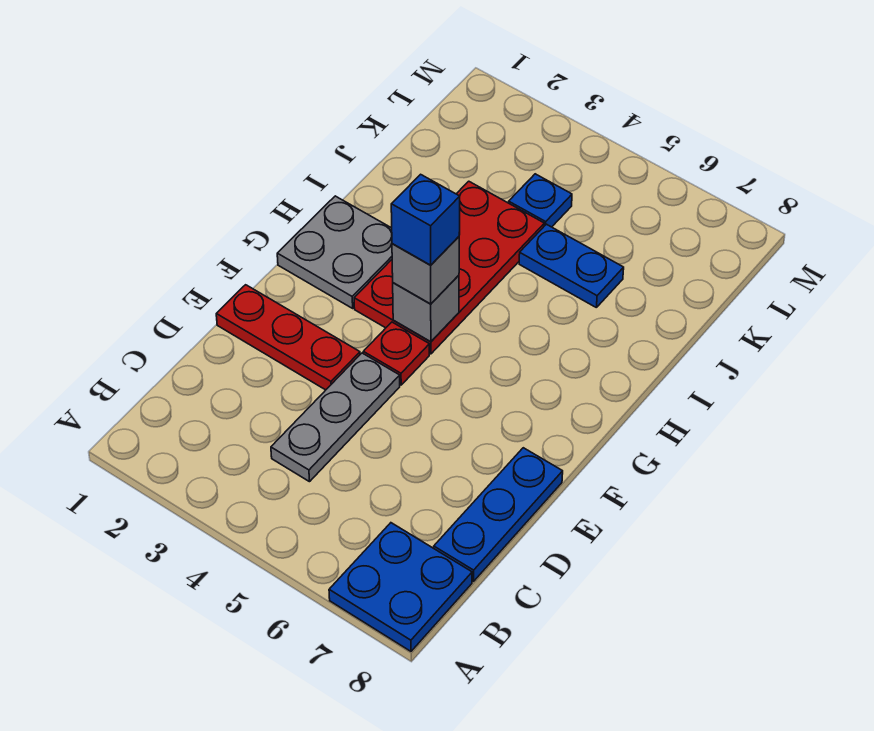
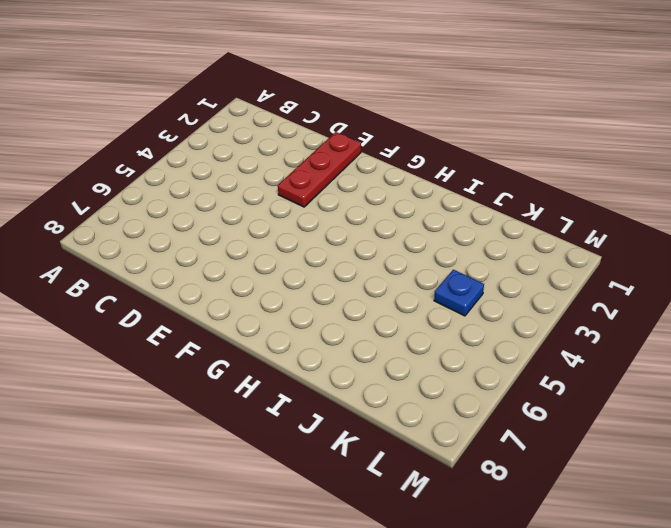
none -> blue 2x2 plate [329,523,472,651]
none -> grey 1x3 plate [271,353,400,482]
none -> blue 1x3 plate [434,448,563,581]

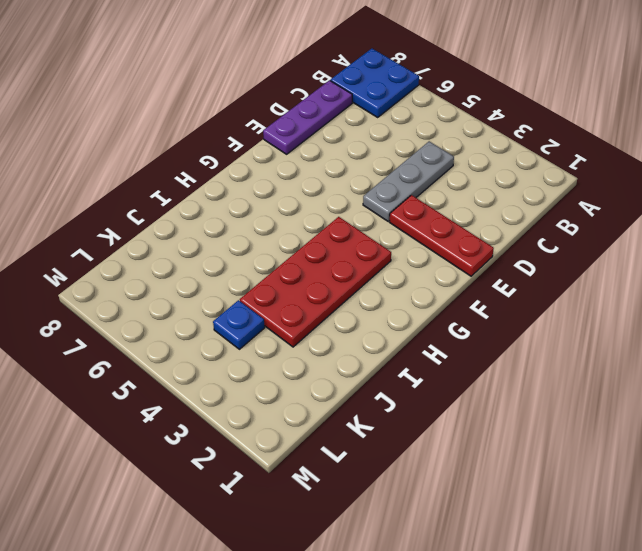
purple 1x3 plate [263,80,352,154] -> blue 1x3 plate [434,448,563,581]
none -> red 1x1 plate [363,322,429,385]
none -> grey 2x2 plate [277,196,392,308]
none -> blue 1x2 plate [519,224,624,307]

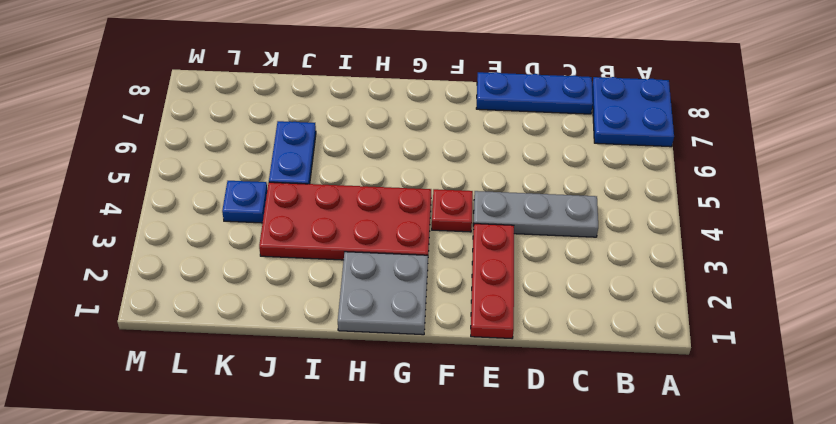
none -> grey 1x1 brick [393,275,459,342]
none -> grey 1x1 brick [392,237,459,304]
none -> blue 1x1 brick [391,174,460,265]

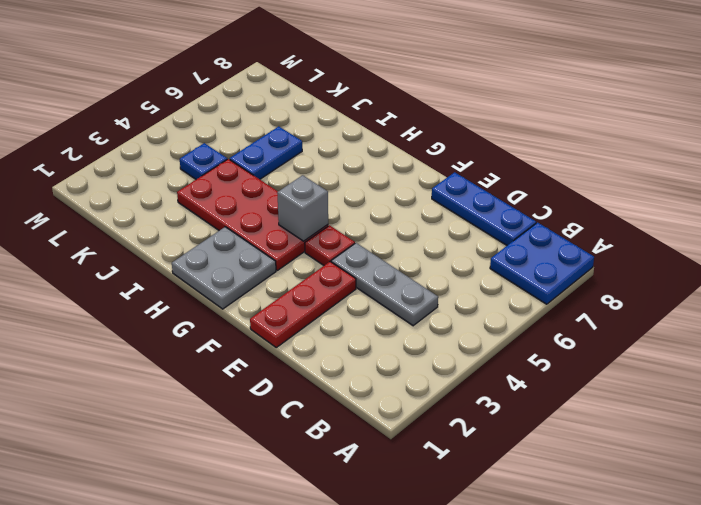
none -> grey 1x1 brick [392,237,459,304]
none -> blue 1x1 brick [391,174,460,265]

